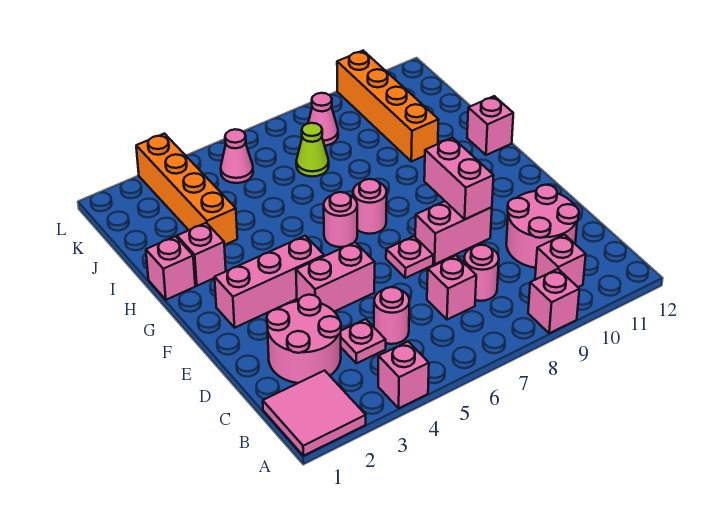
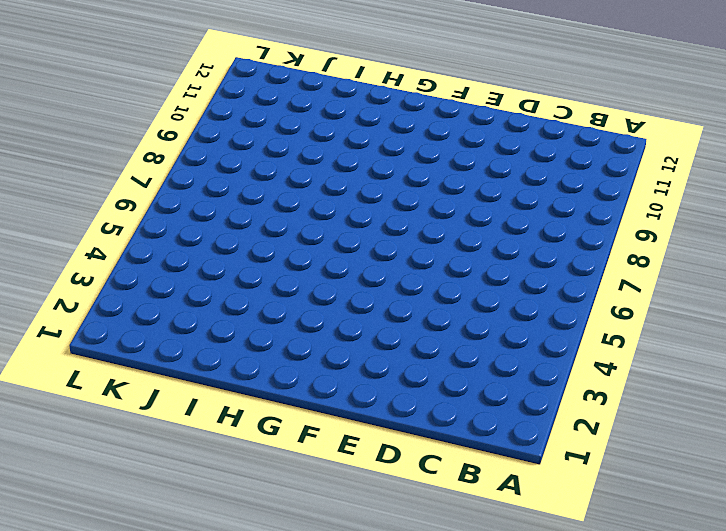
none -> pink 2x2 tile [263,370,366,456]
none -> pink 1x1 brick [378,342,429,408]
none -> pink 1x1 brick [528,269,579,333]

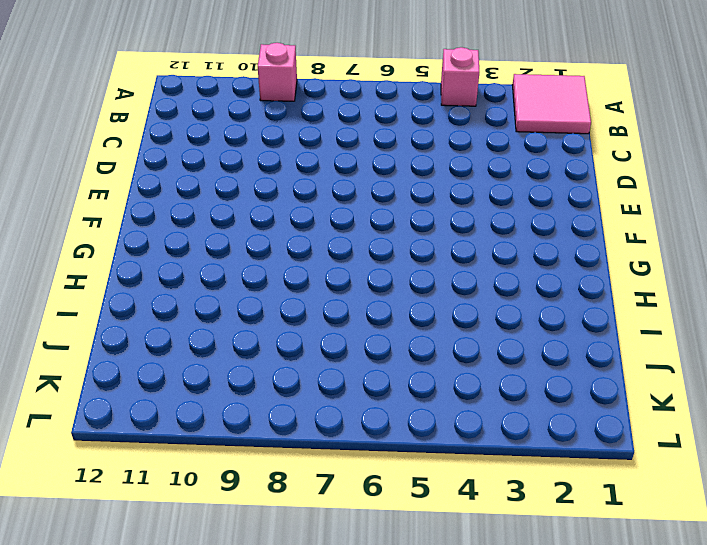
none -> pink 1x1 brick [535,235,586,287]
none -> pink 2x2 round brick [267,295,341,383]
none -> pink 1x1 plate [341,319,386,363]

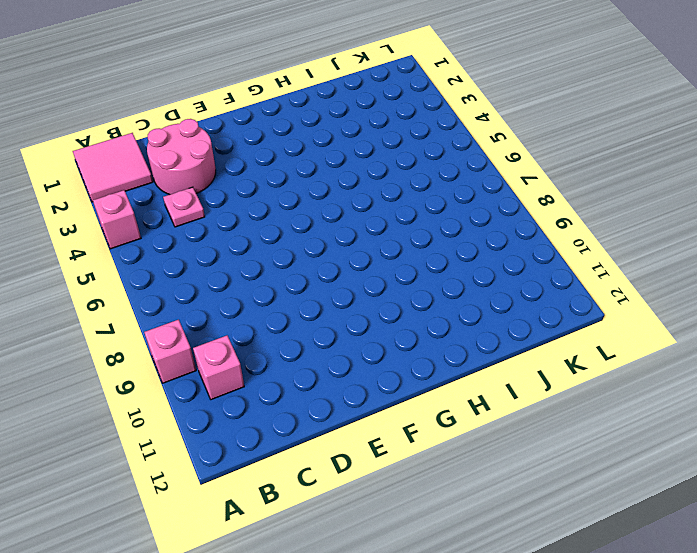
none -> pink 1x1 round brick [374,287,409,344]
none -> pink 1x1 brick [427,256,476,320]
none -> pink 1x1 round brick [464,245,499,301]

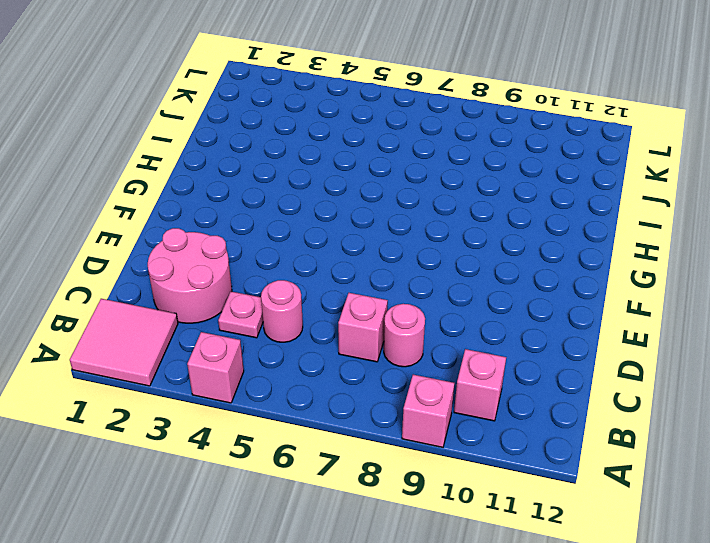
none -> pink 2x2 round brick [506,185,579,268]
none -> pink 1x2 brick [296,242,375,312]
none -> pink 1x1 plate [386,236,433,278]

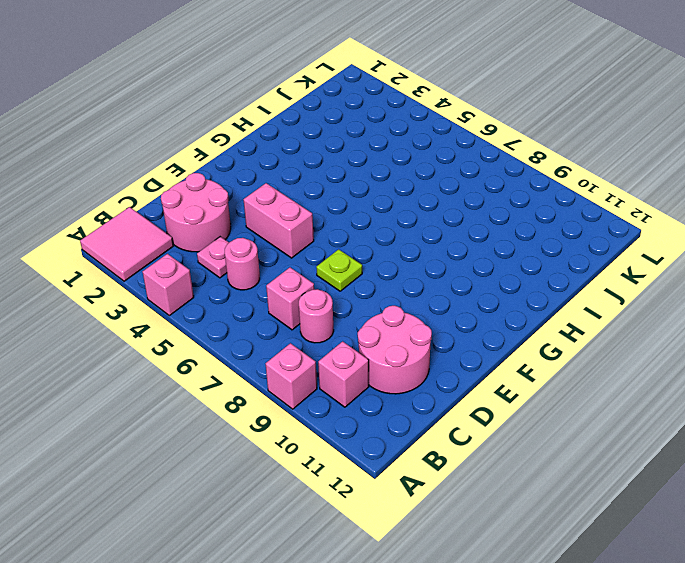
lime 1x1 plate [316,249,362,291] -> pink 1x1 plate [386,236,433,278]
none -> pink 1x2 brick [415,201,492,264]
none -> pink 1x3 brick [215,236,324,328]
none -> pink 1x1 round brick [324,192,357,247]

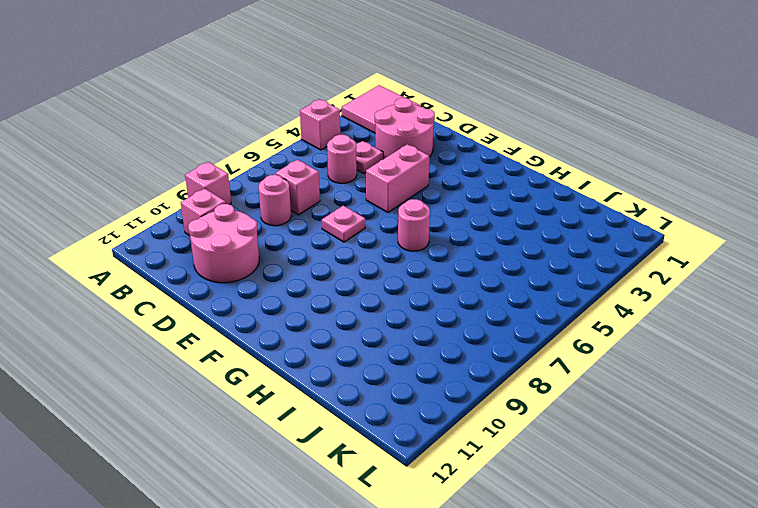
none -> pink 1x2 brick [415,201,492,264]
none -> pink 1x3 brick [215,236,324,328]
none -> pink 1x1 round brick [353,179,387,234]

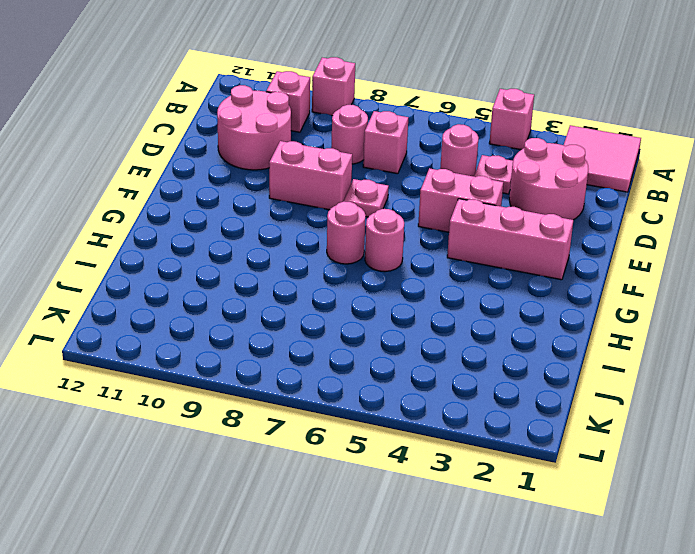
none -> pink 1x1 brick [146,236,195,300]
none -> pink 1x1 brick [177,223,226,286]
none -> pink 1x1 brick [467,96,513,155]

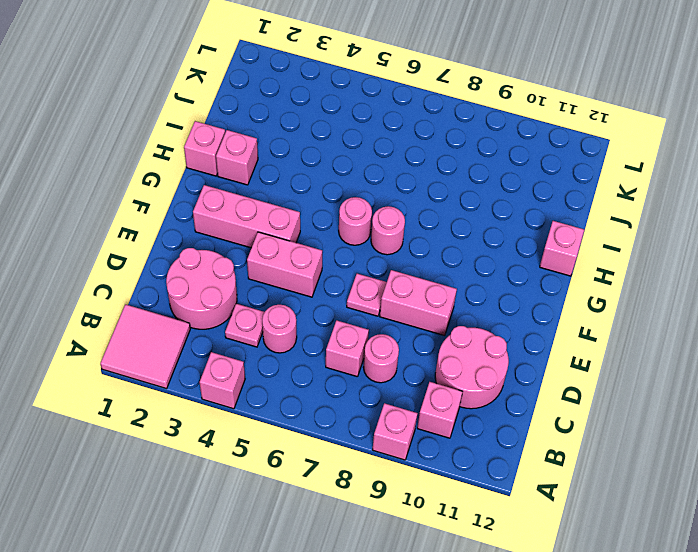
none -> orange 1x4 brick [136,134,237,245]
none -> orange 1x4 brick [337,51,439,162]
none -> lime 1x1 cone [296,123,329,177]

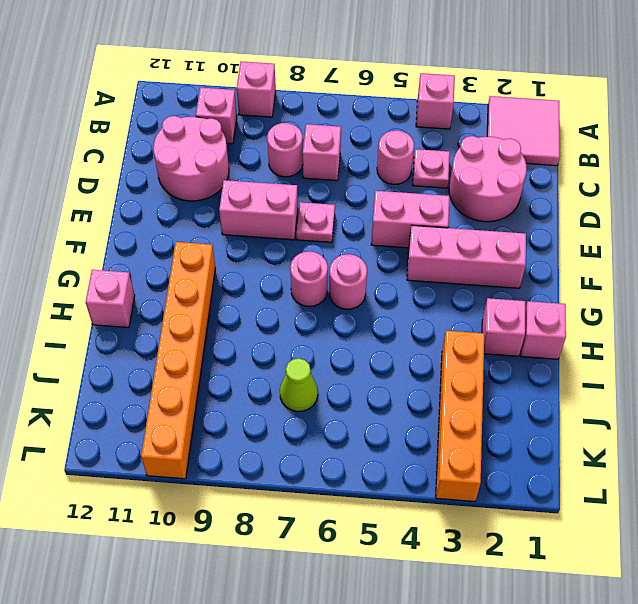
orange 1x6 brick [141,242,215,479] -> orange 1x4 brick [337,51,439,162]
none -> pink 1x1 cone [221,129,253,183]
none -> pink 1x1 cone [308,93,338,146]
none -> pink 1x2 brick [424,138,494,219]

